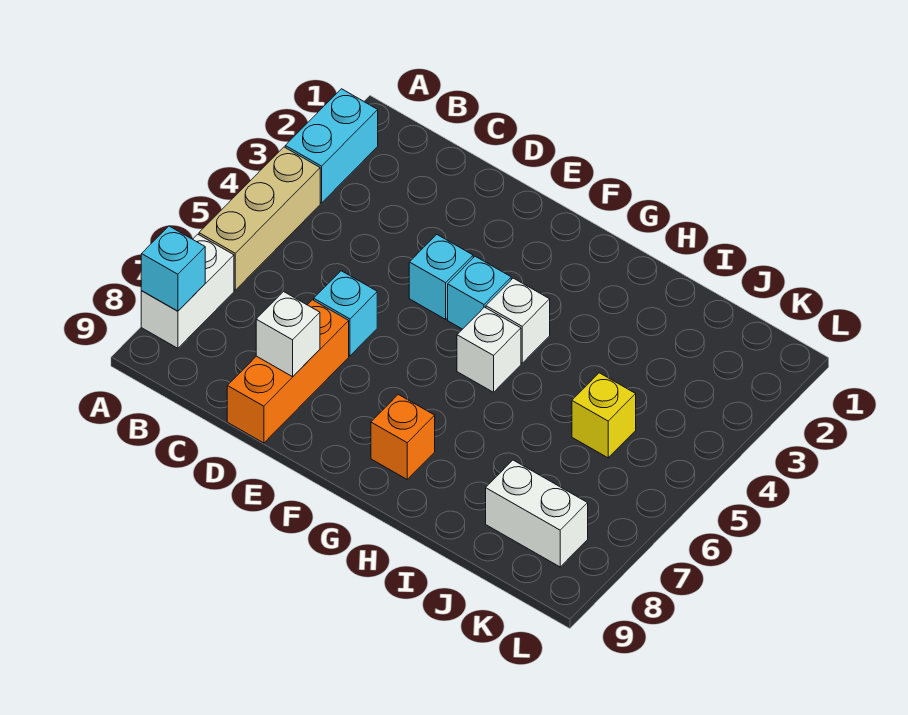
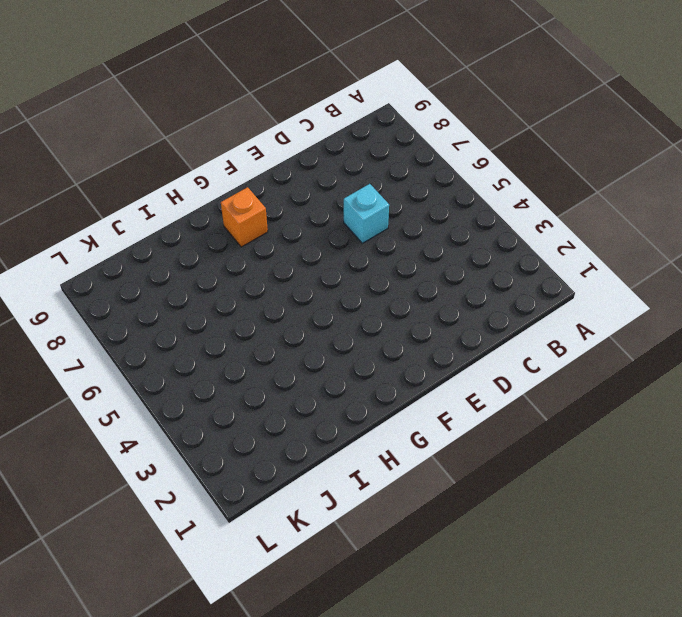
none -> cyan 1x2 brick [285,89,378,203]
none -> tan 1x3 brick [199,147,320,290]
none -> white 1x2 brick [141,234,234,348]

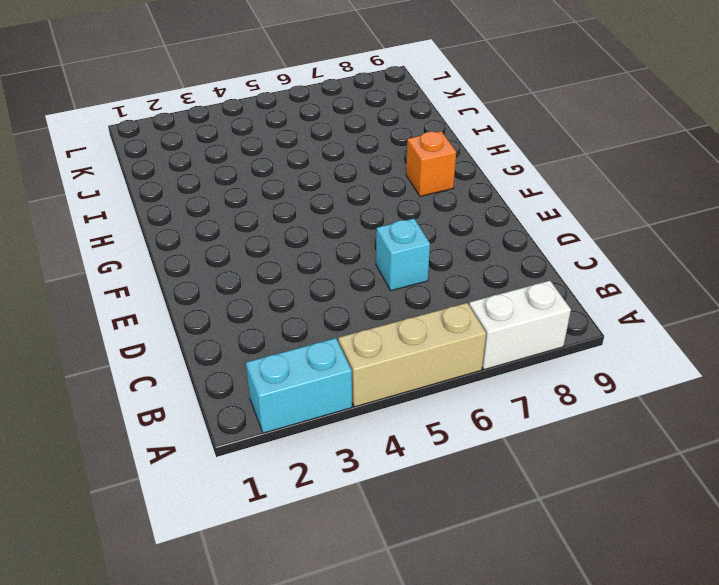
none -> orange 1x3 brick [227,300,349,443]
none -> cyan 1x1 brick [409,235,473,319]
none -> cyan 1x1 brick [448,256,511,329]

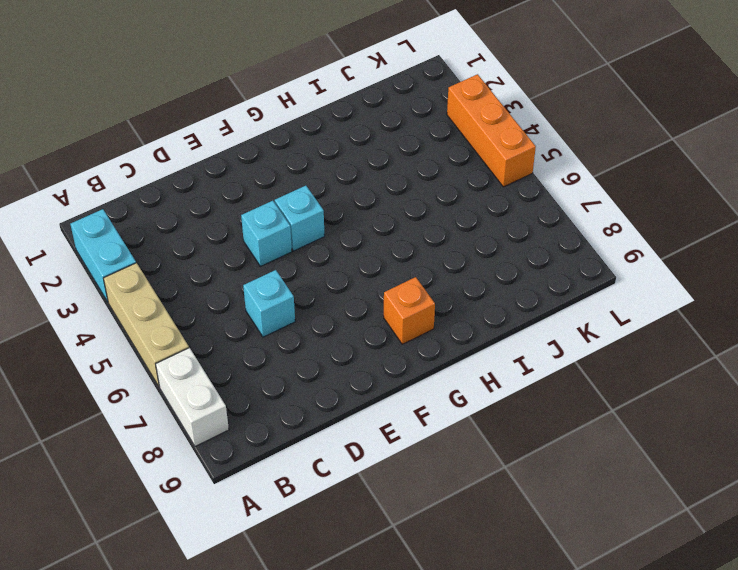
orange 1x3 brick [447,74,536,187] -> orange 1x3 brick moved to [227,300,349,443]
none -> white 1x1 brick [486,278,550,363]
none -> white 1x1 brick [457,307,521,392]
none -> yellow 1x1 brick [572,373,636,458]

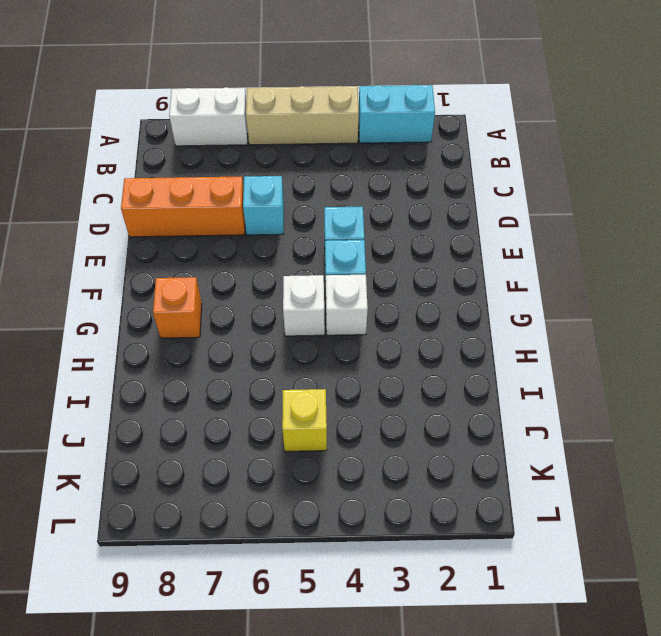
none -> white 1x2 brick [486,460,588,567]
none -> cyan 1x1 brick [141,226,205,311]
none -> white 1x1 brick [256,292,320,377]

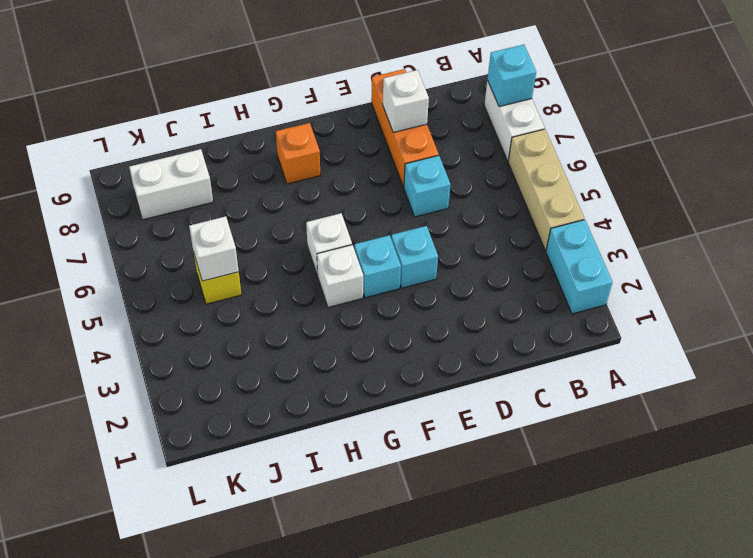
white 1x1 brick [189,216,239,281] -> none

